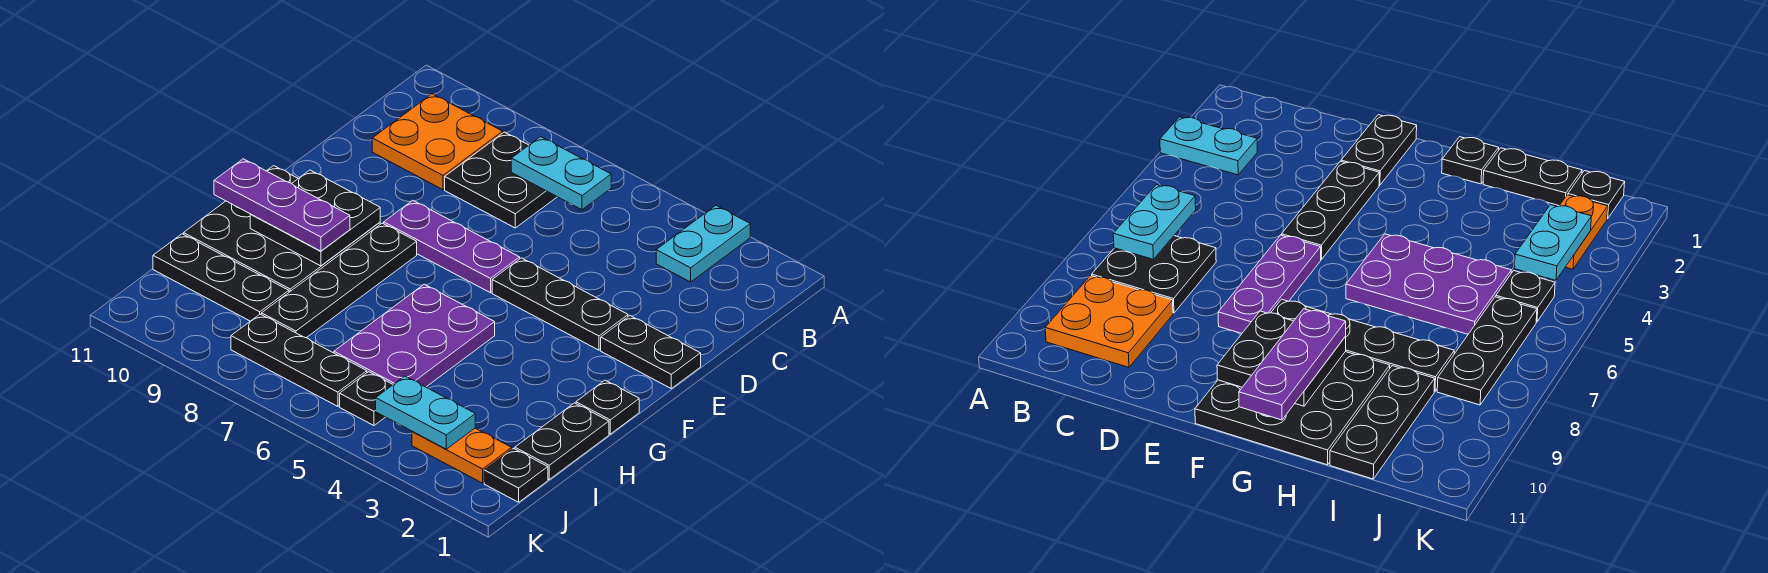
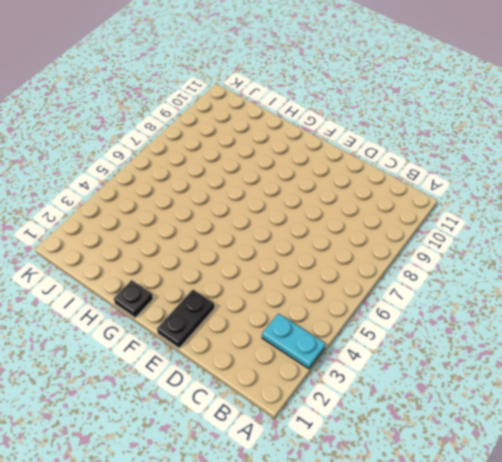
none -> black 2x2 plate [445,132,557,228]
none -> orange 2x2 plate [372,94,503,190]
none -> black 1x3 plate [492,258,628,350]

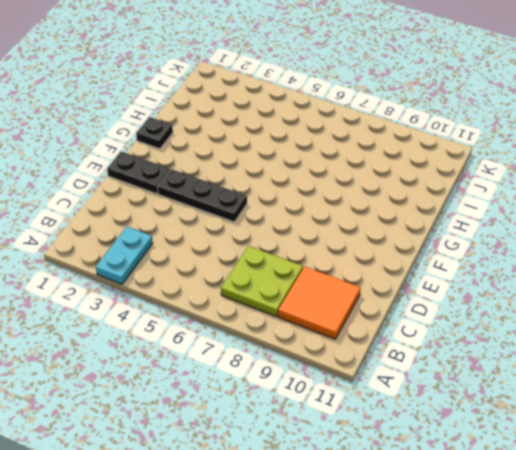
lime 2x2 plate [221,246,303,317] -> black 2x2 plate [445,132,557,228]
orange 2x2 tile [278,267,361,339] -> orange 2x2 plate [372,94,503,190]
none -> purple 1x3 plate [384,200,520,293]
none -> black 1x4 plate [262,223,417,338]
none -> black 3x3 plate [184,166,380,292]

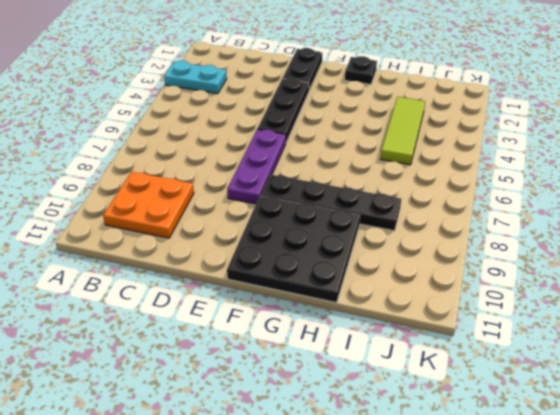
lime 1x3 tile [380,97,425,165] -> purple 2x3 plate [334,284,495,387]
none -> black 2x2 plate [445,132,557,228]
none -> black 1x2 plate [515,403,609,479]
none -> black 1x3 plate [153,234,289,321]

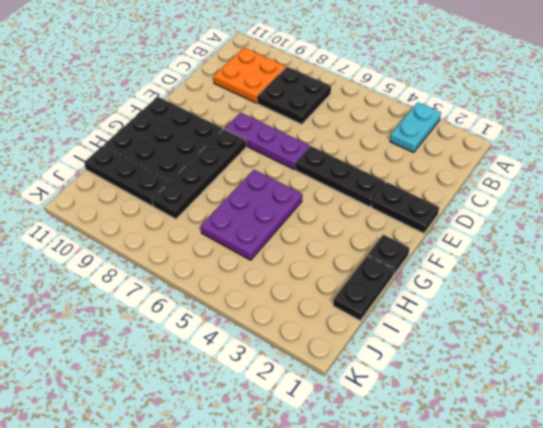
none -> black 1x1 plate [484,448,548,502]
none -> orange 1x2 plate [412,428,512,483]
none -> black 1x1 plate [340,372,393,425]

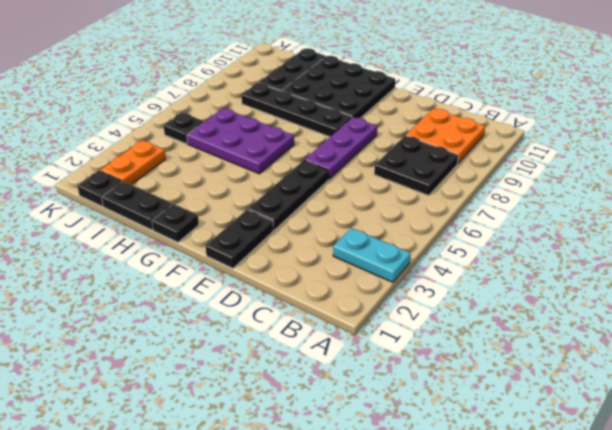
none -> black 1x3 plate [231,314,367,406]
none -> cyan 1x2 plate [511,137,611,210]
none -> black 2x2 plate [250,170,380,266]

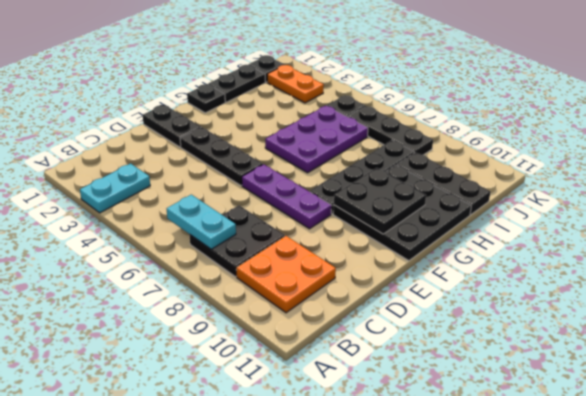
none -> cyan 1x2 plate [376,376,475,449]
none -> purple 1x3 plate [214,159,350,251]

